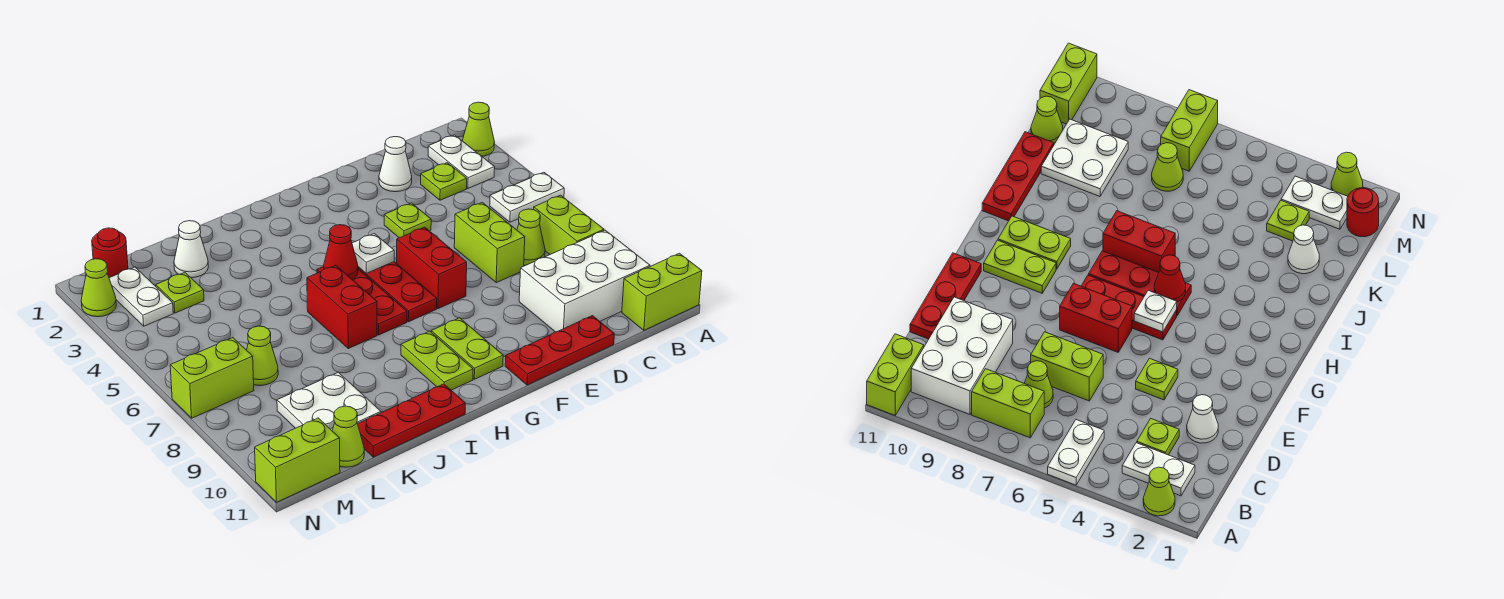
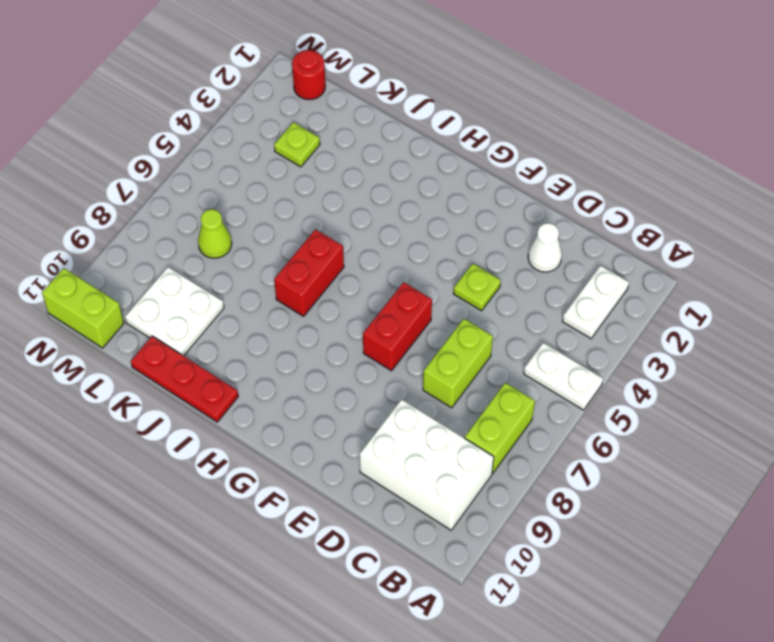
none -> lime 1x1 cone [462,102,495,156]
none -> lime 1x2 brick [622,253,702,330]
none -> lime 1x1 plate [421,163,467,200]
none -> lime 1x1 cone [517,209,545,266]

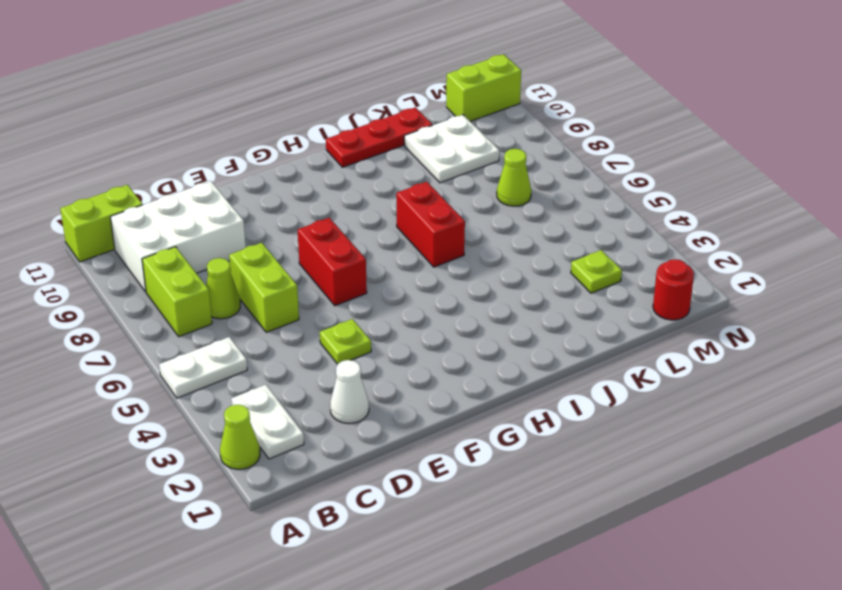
none -> lime 1x1 plate [421,163,467,200]
none -> red 1x3 plate [505,316,614,385]
none -> red 1x3 plate [358,262,437,322]
none -> lime 1x2 plate [431,318,503,379]

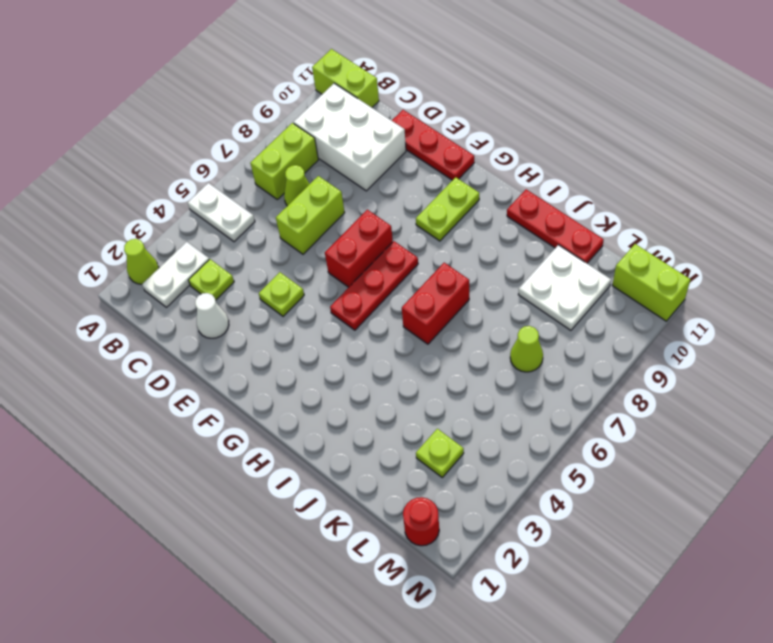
none -> red 1x3 plate [317,267,407,335]
none -> lime 1x2 plate [401,331,473,390]
none -> white 1x1 cone [174,221,208,278]
none -> lime 1x1 cone [332,406,364,467]

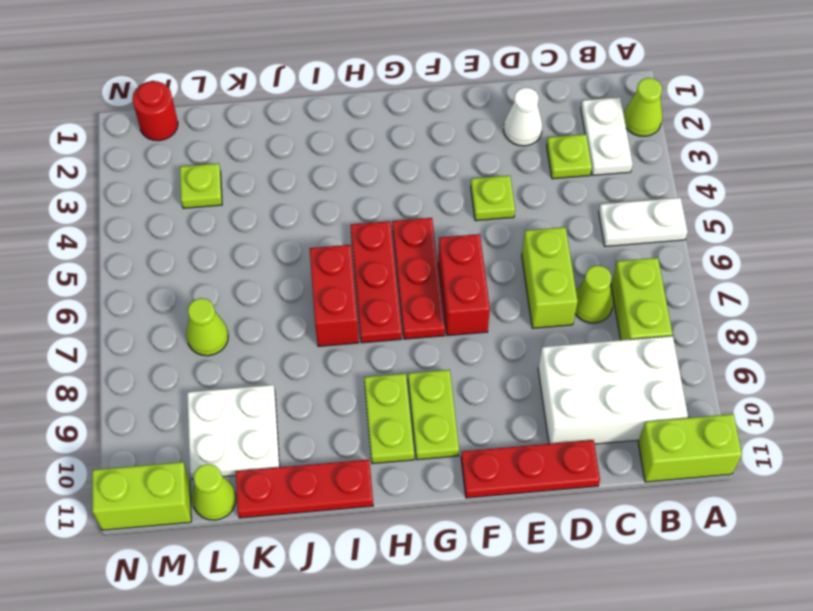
none -> white 1x1 cone [174,221,208,278]
none -> white 1x2 plate [109,267,173,326]
none -> lime 1x2 brick [170,338,254,418]
none -> lime 1x1 cone [81,259,116,317]

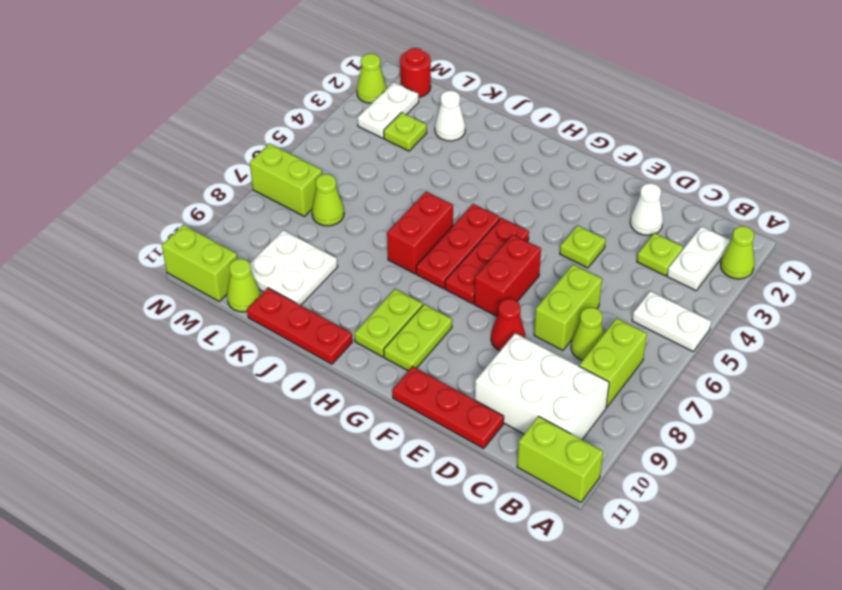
red 1x1 cone [491,299,525,351] -> red 1x1 cone moved to [324,225,358,279]
none -> white 1x1 plate [352,234,394,273]

